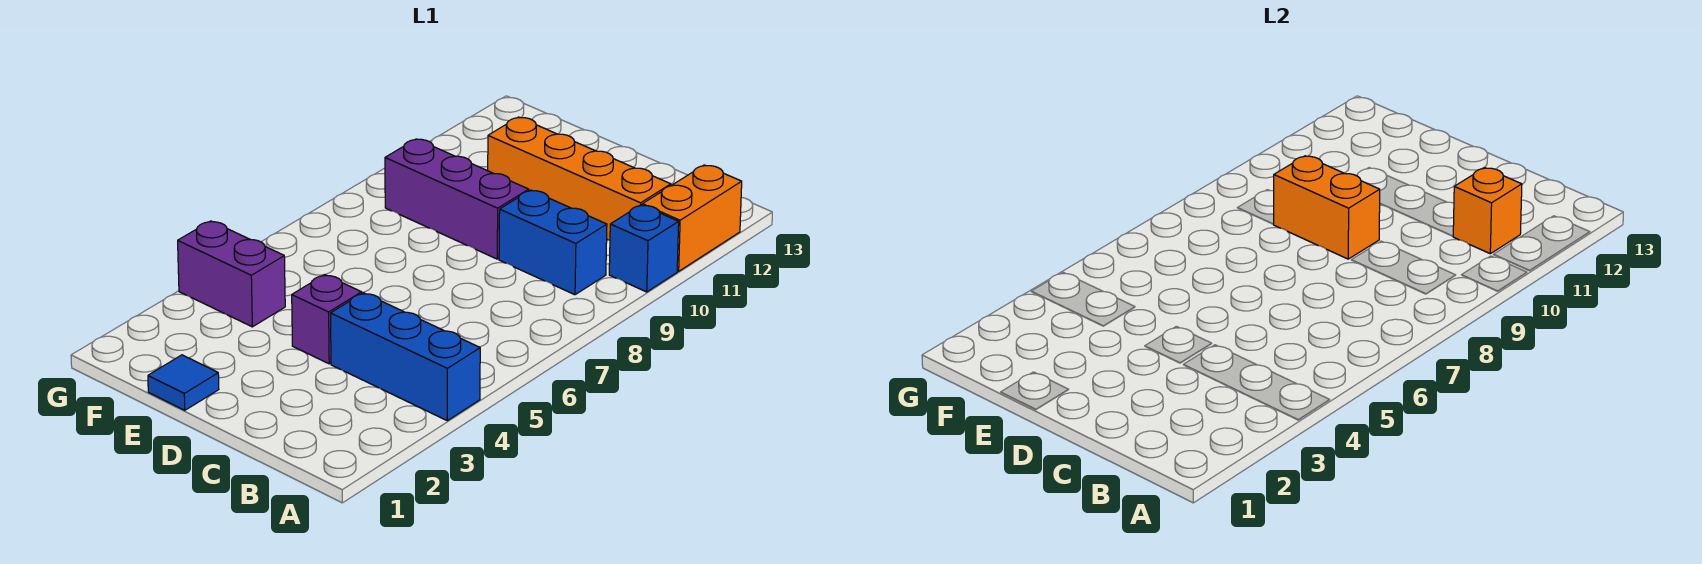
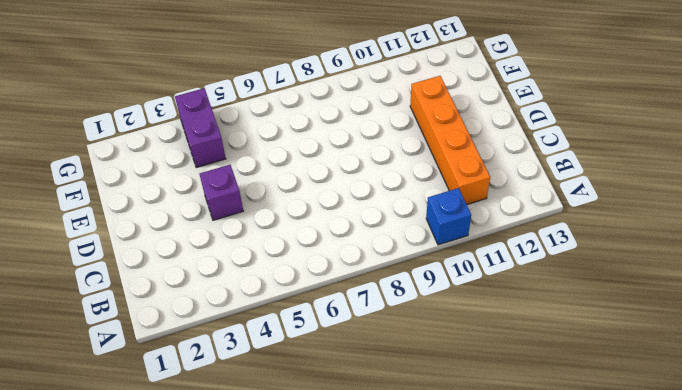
none -> blue 1x3 brick [331,293,480,421]
none -> orange 1x2 brick [642,165,742,271]

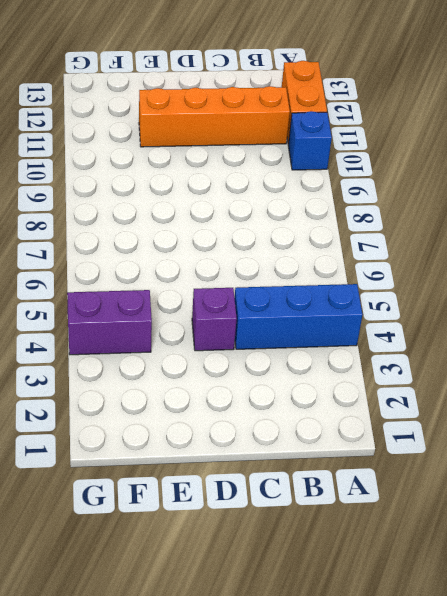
none -> blue 1x2 brick [499,190,607,295]
none -> purple 1x3 brick [385,139,529,259]

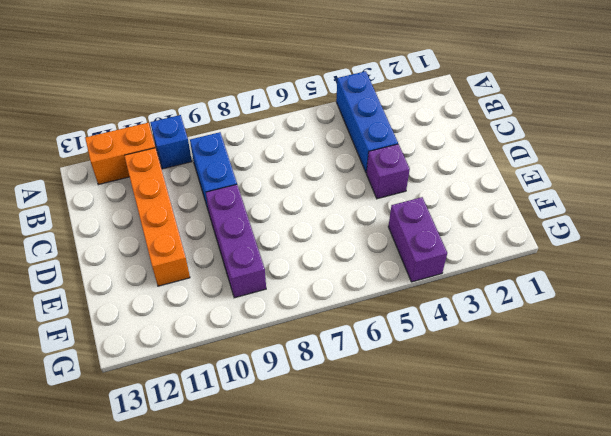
none -> blue 1x1 tile [148,355,219,410]
none -> orange 1x1 brick [1453,168,1522,254]

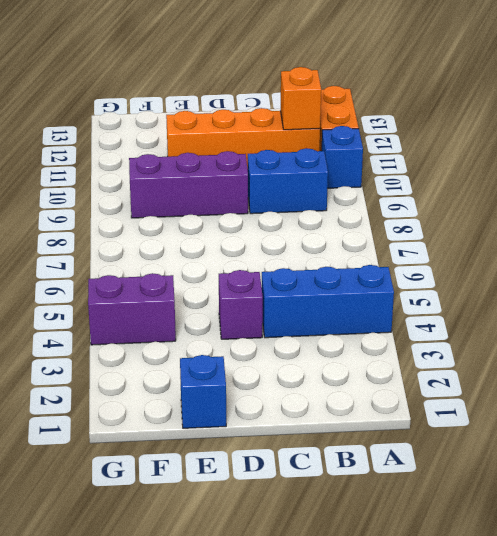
blue 1x1 brick [180,355,226,428] -> blue 1x1 tile [148,355,219,410]
none -> orange 1x2 brick [1274,156,1380,259]

